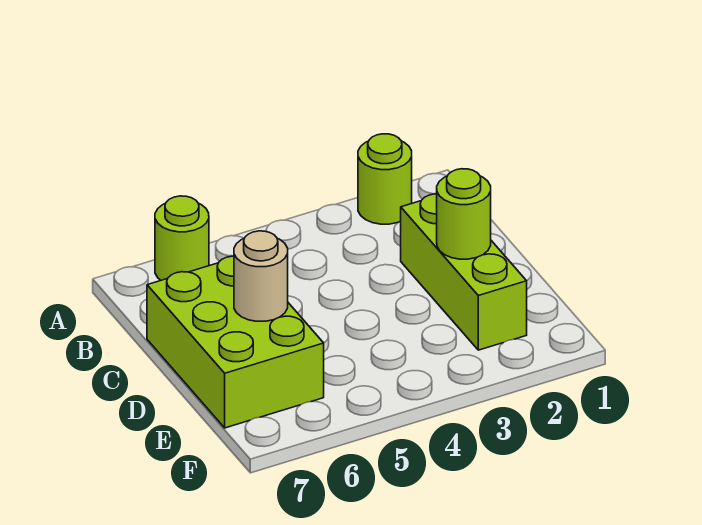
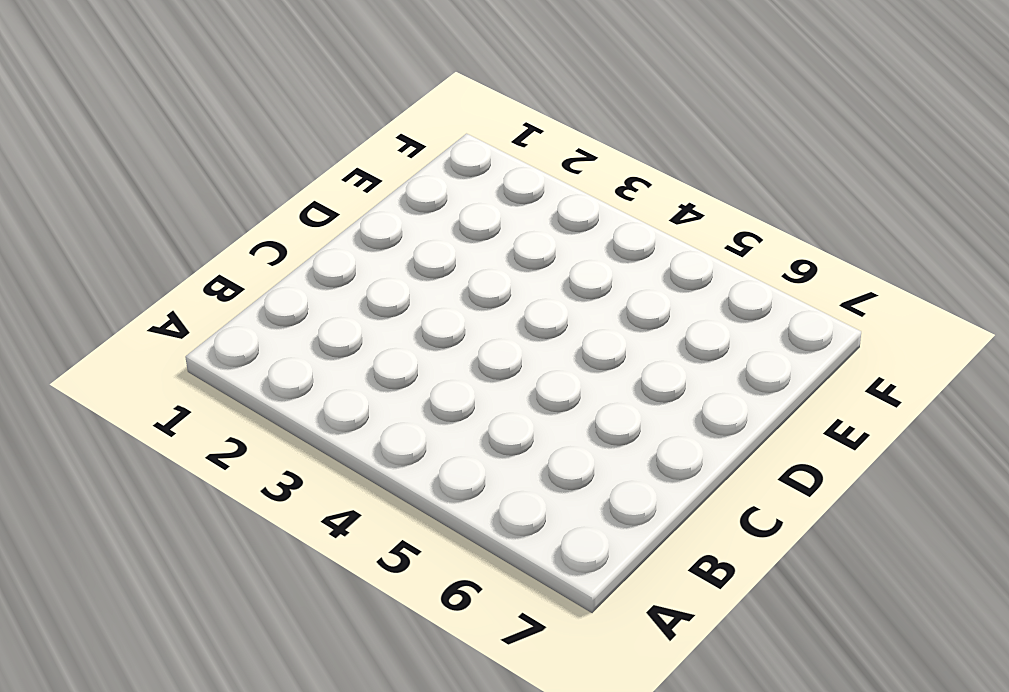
none -> lime 1x1 round brick [358,134,412,224]
none -> lime 1x1 round brick [155,196,209,280]

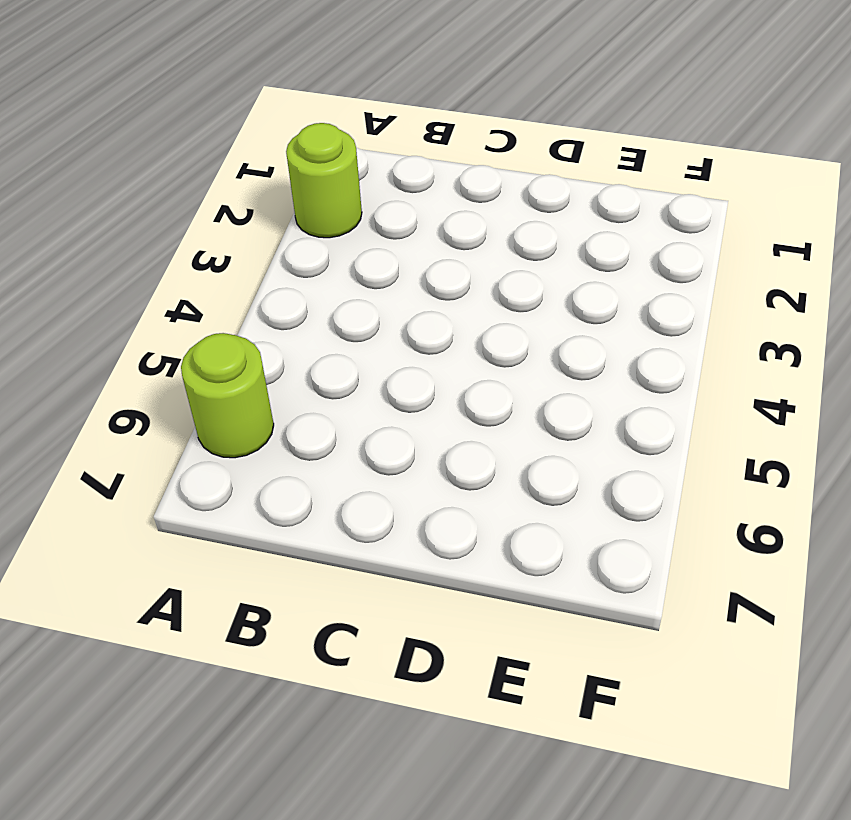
none -> lime 1x3 brick [401,194,527,350]
none -> lime 2x3 brick [147,256,324,428]

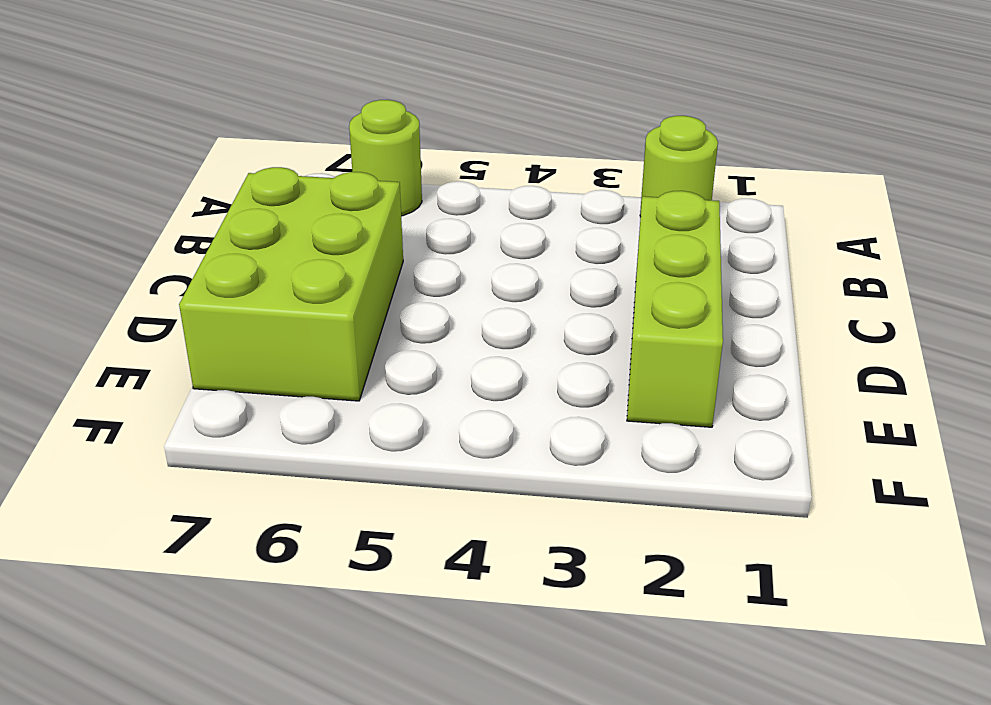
none -> lime 1x1 round brick [437,169,491,259]
none -> tan 1x1 round brick [234,231,288,321]

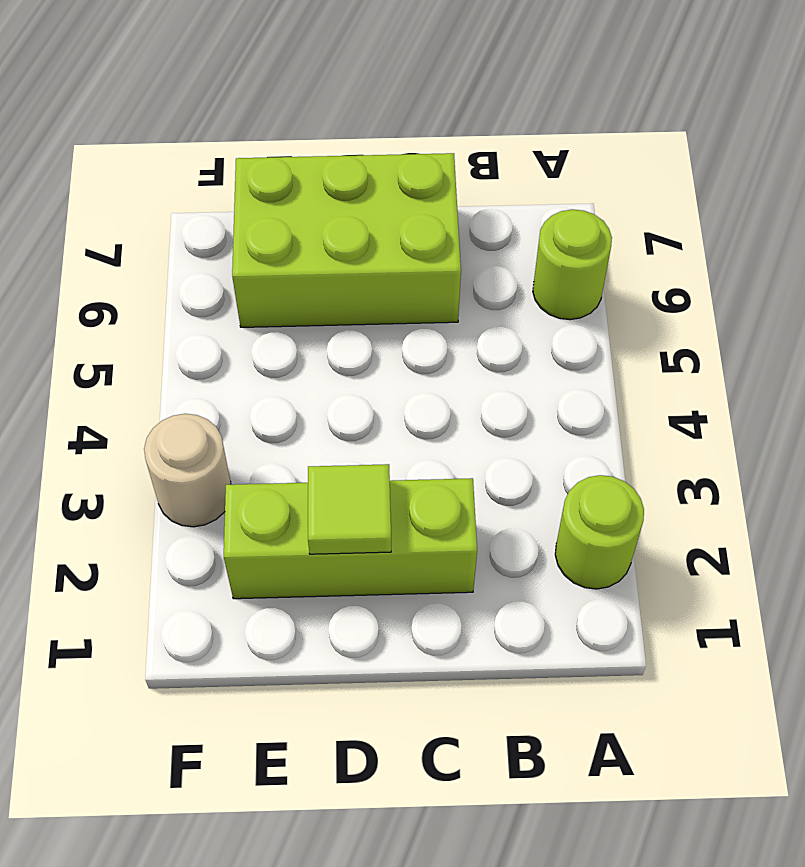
lime 1x1 tile [308,464,391,554] -> lime 1x1 round brick [437,169,491,259]
tan 1x1 round brick [144,414,231,527] -> tan 1x1 round brick moved to [234,231,288,321]

